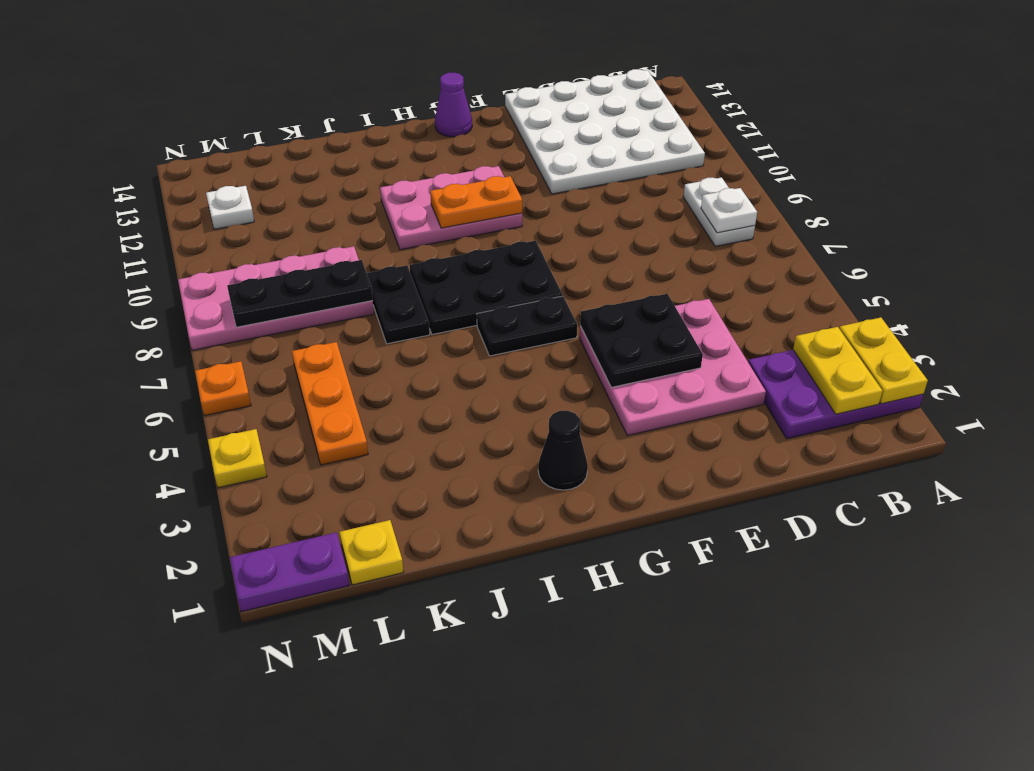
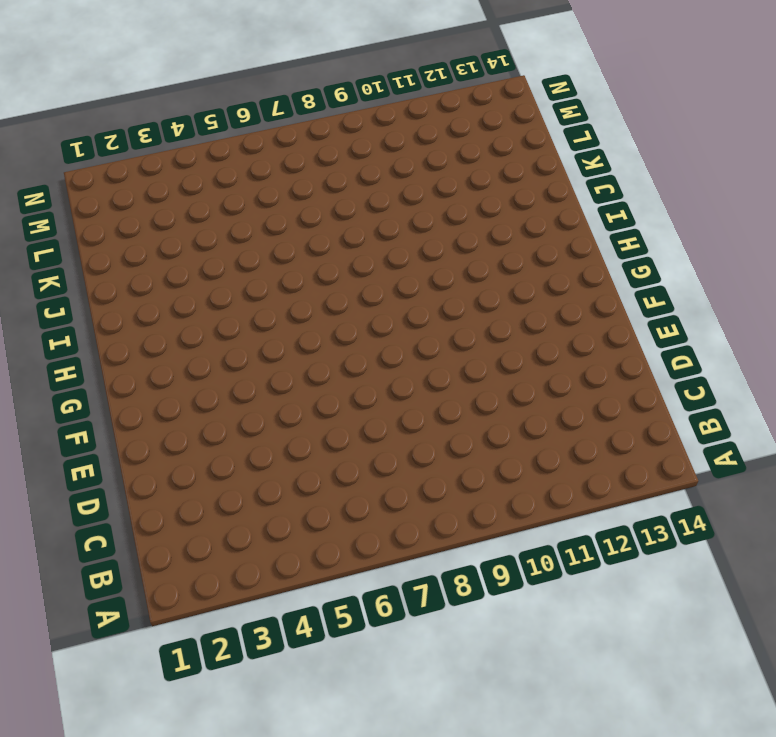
none -> purple 2x3 plate [748,350,923,439]
none -> white 1x2 plate [683,177,755,246]
none -> white 4x4 plate [505,69,705,194]

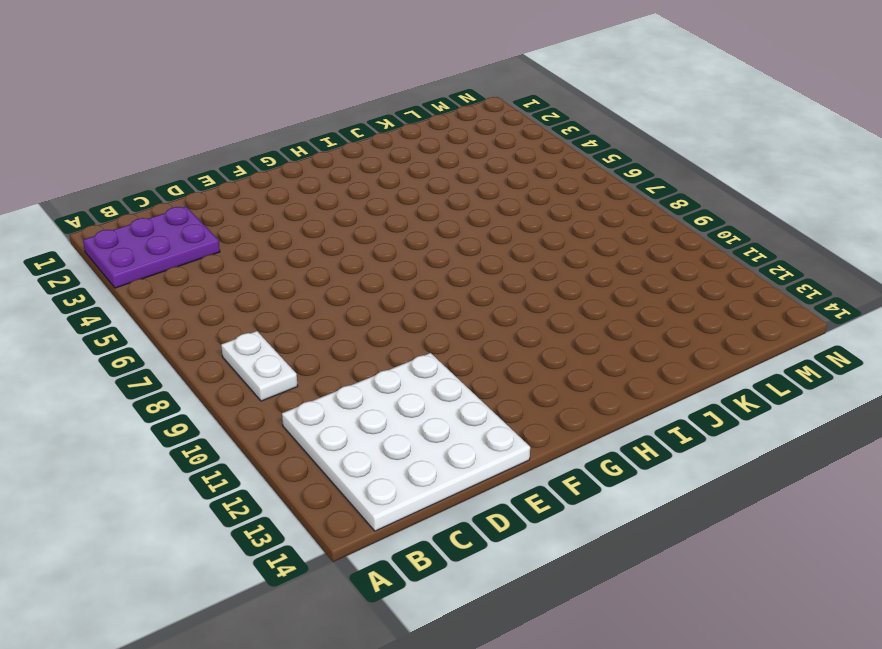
none -> pink 3x3 plate [580,299,766,436]
none -> black 1x2 plate [477,296,577,356]
none -> black 2x3 plate [410,241,563,334]

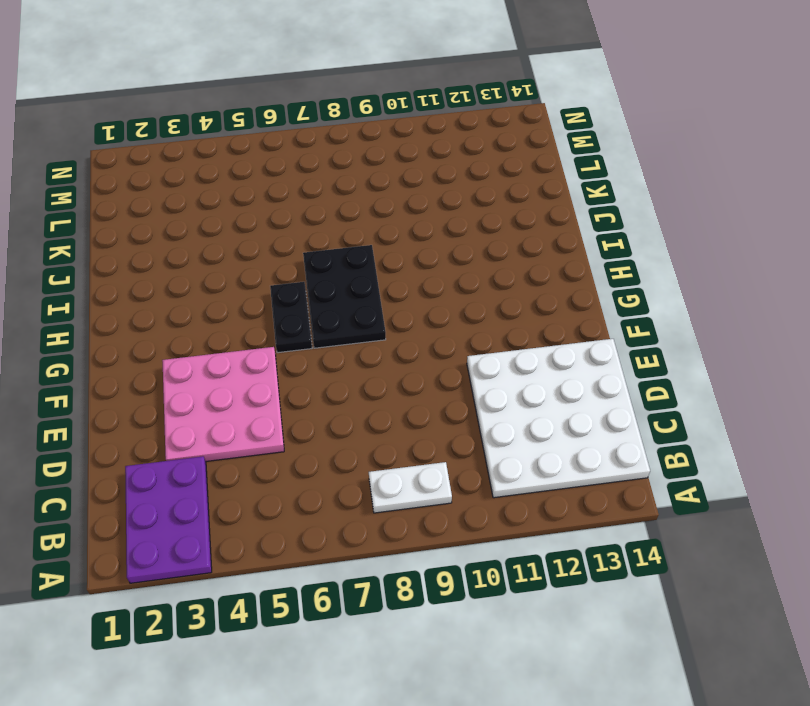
none -> pink 2x3 plate [380,166,522,250]
none -> purple 1x1 cone [435,73,472,137]
none -> black 1x1 cone [538,411,588,490]

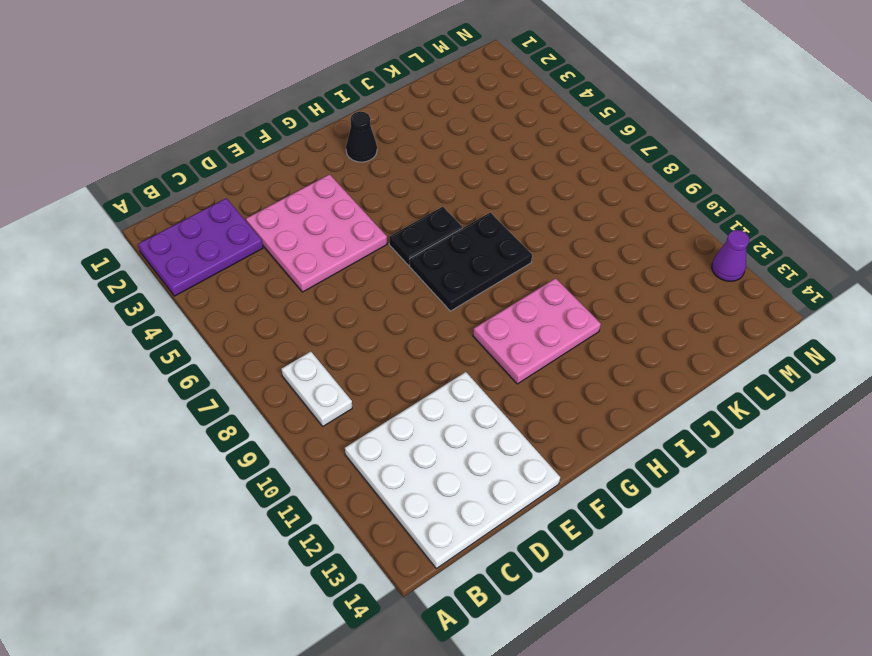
purple 1x1 cone [712,230,749,281] -> purple 1x1 cone moved to [435,73,472,137]
none -> black 1x2 plate [367,265,430,344]
none -> pink 2x4 plate [178,246,374,350]
none -> yellow 1x1 plate [340,520,404,585]

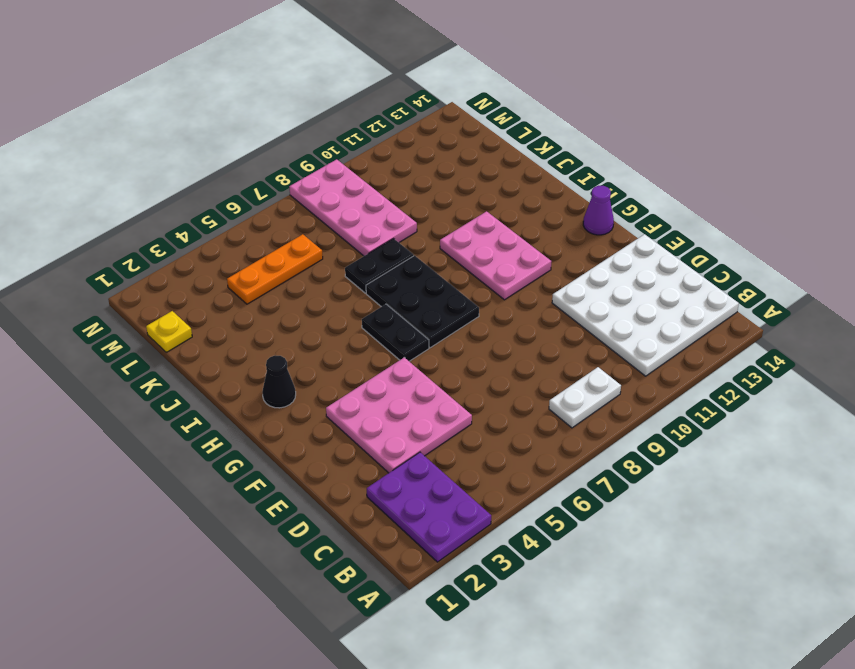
none -> purple 1x2 plate [230,532,349,612]
none -> white 1x1 plate [206,186,254,229]
none -> yellow 1x1 plate [208,429,267,488]

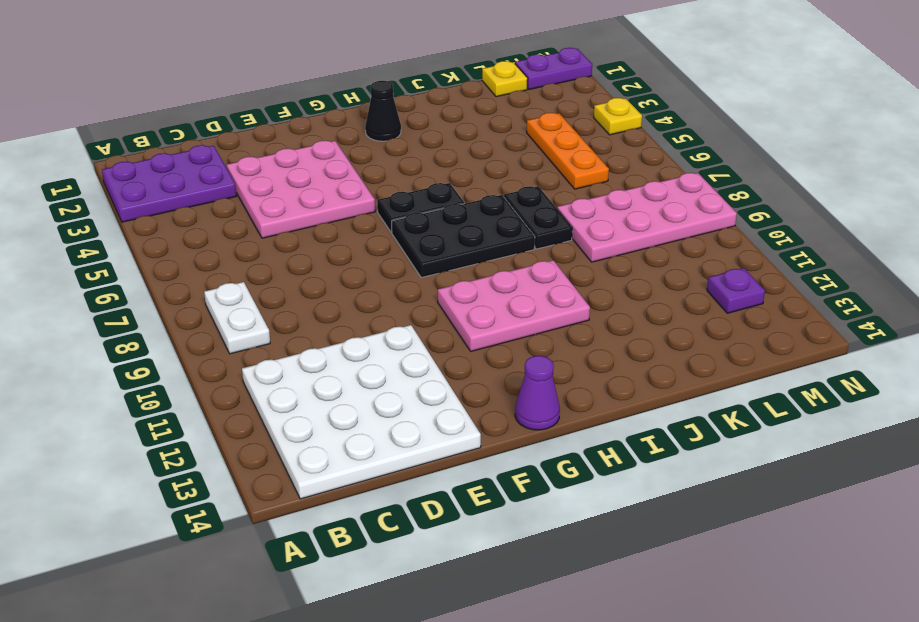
purple 1x1 plate [707,268,765,313] -> white 1x1 plate [206,186,254,229]
none -> orange 1x1 plate [195,361,251,416]
none -> yellow 1x2 plate [839,317,928,404]
none -> yellow 1x2 plate [793,327,882,414]

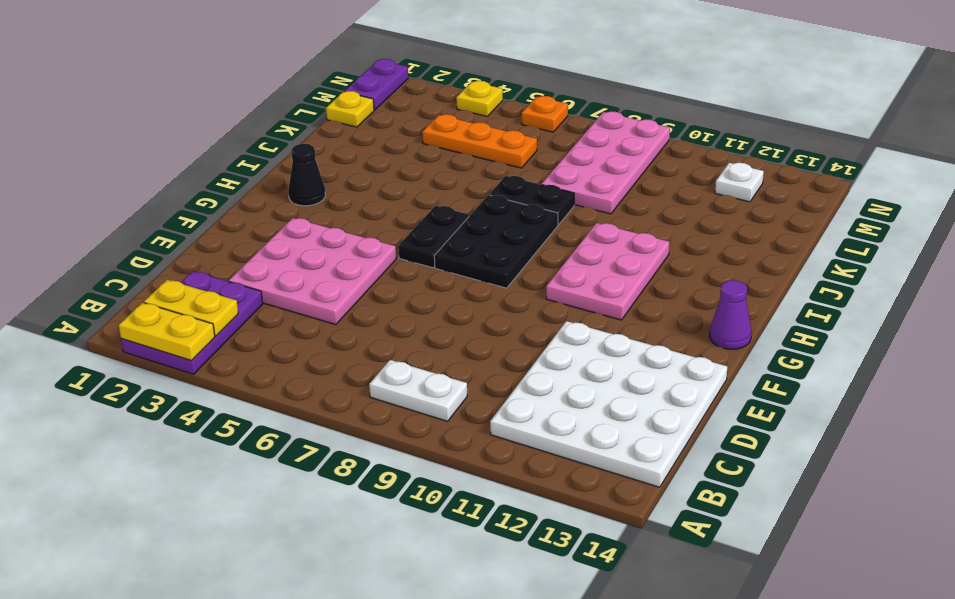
none -> white 1x1 plate [701,188,757,233]
none -> black 2x2 plate [580,294,703,387]
none -> orange 1x2 plate [430,176,522,228]

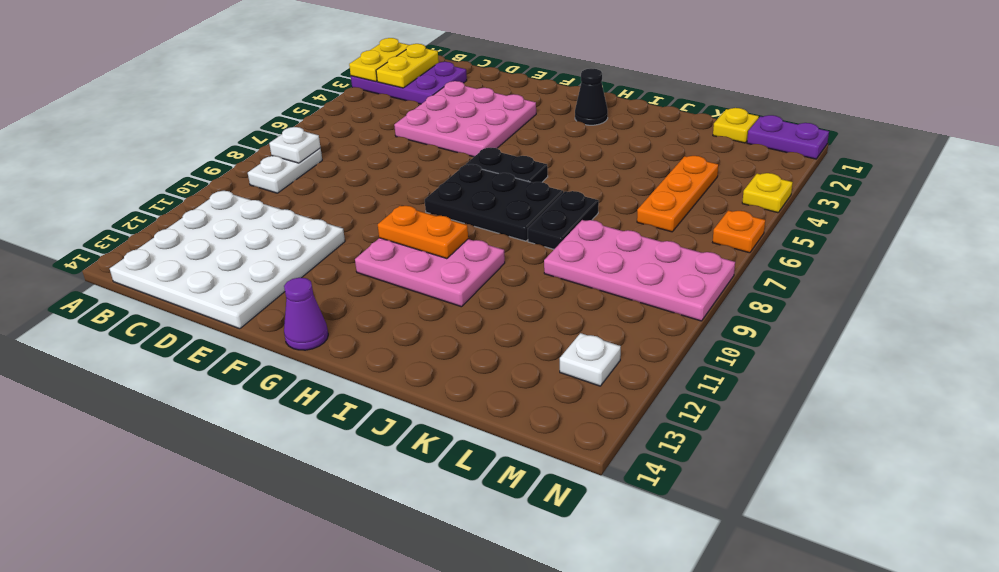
none -> black 2x2 plate [580,294,703,387]
none -> black 1x3 plate [227,260,373,327]

